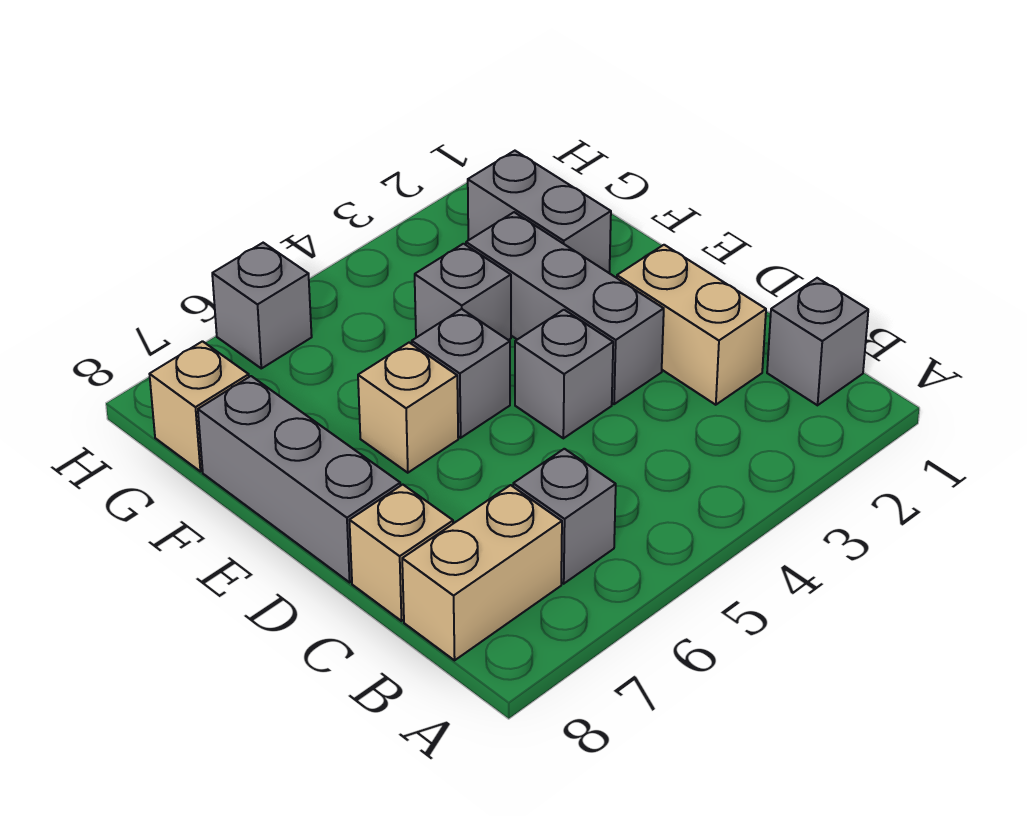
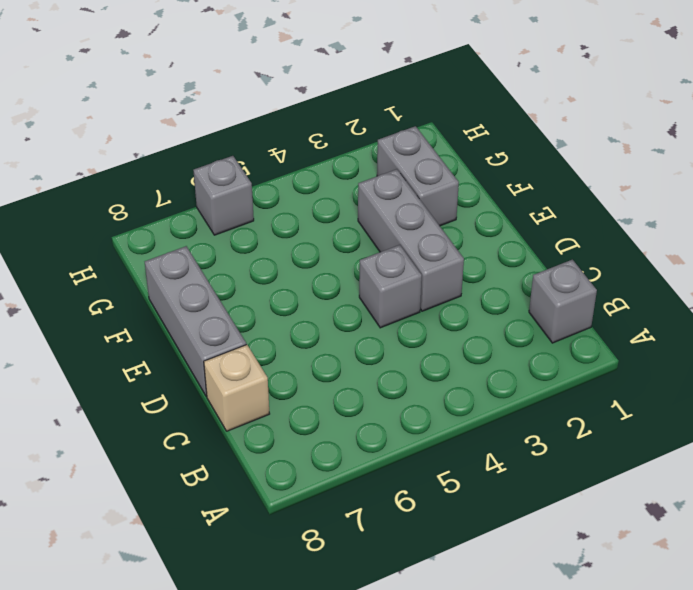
none -> grey 1x1 brick [513,449,616,584]
none -> tan 1x2 brick [402,485,562,660]
none -> tan 1x2 brick [617,245,766,405]

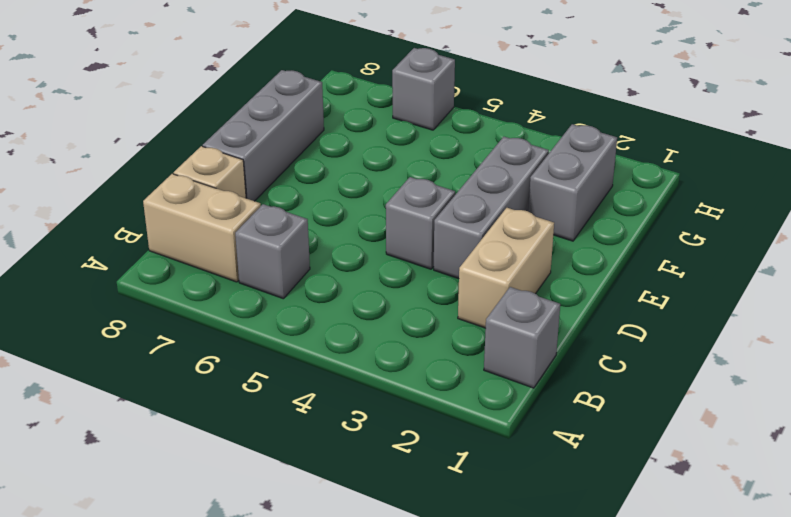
none -> grey 1x1 brick [412,309,510,438]
none -> tan 1x1 brick [358,343,458,473]
none -> grey 1x1 brick [415,244,511,340]

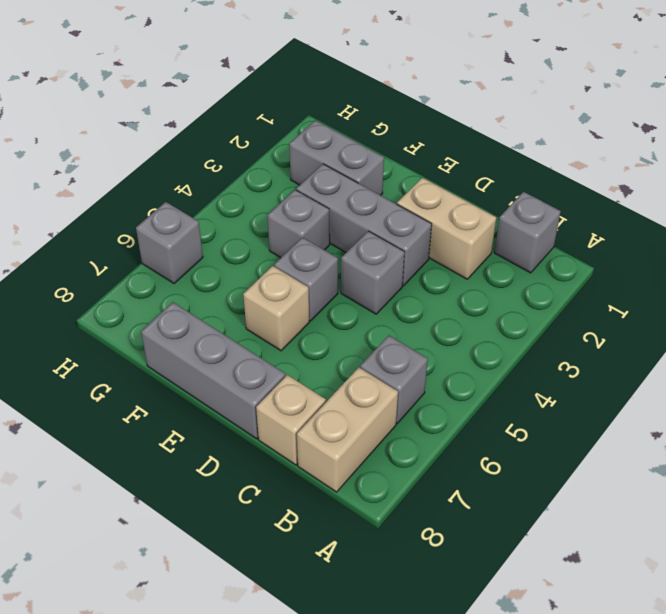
none -> tan 1x1 brick [150,341,249,472]

